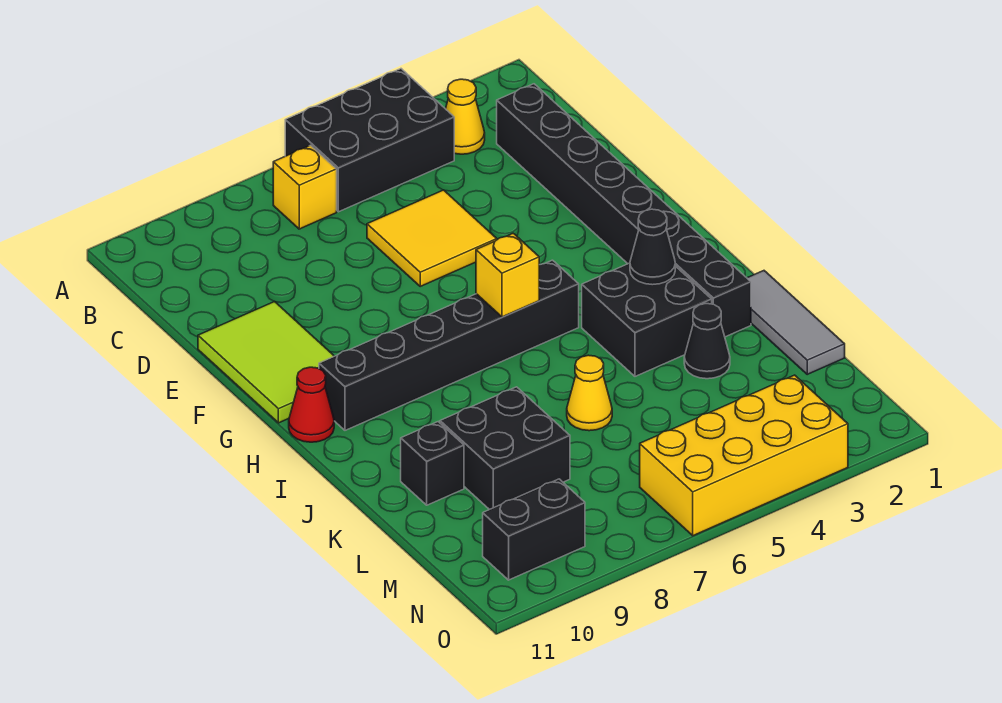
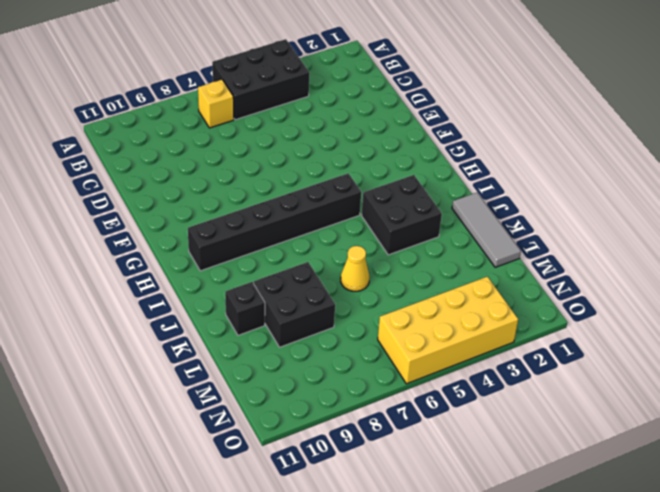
none -> yellow 1x1 cone [446,79,485,154]
none -> black 1x8 brick [497,84,751,337]
none -> yellow 2x2 tile [367,190,497,286]

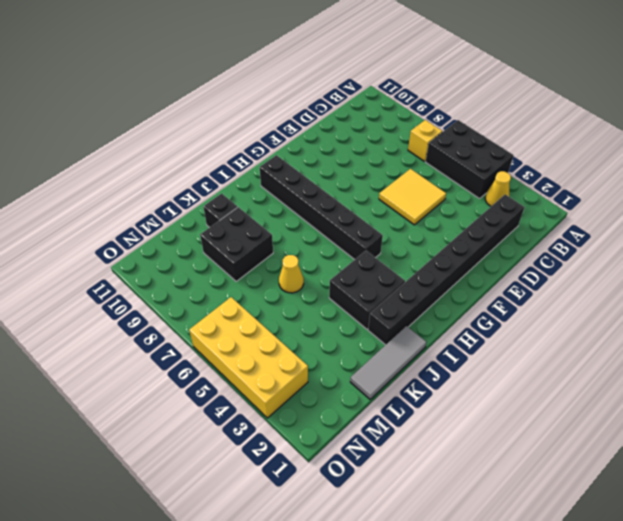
none -> lime 2x3 tile [198,302,334,423]
none -> red 1x1 cone [289,367,334,442]
none -> black 1x1 cone [684,304,730,379]

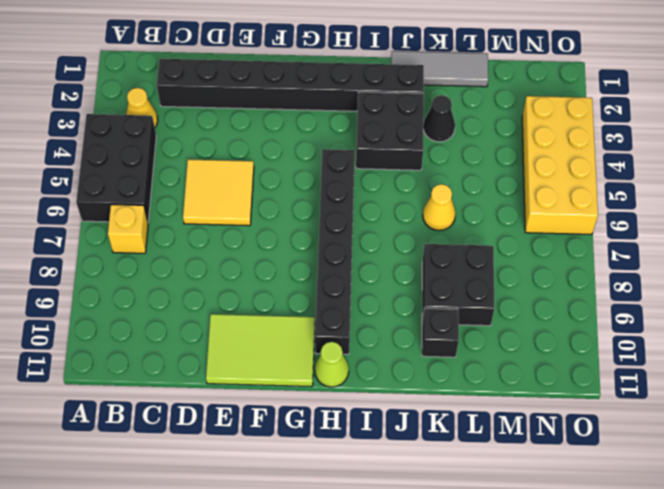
lime 1x1 cone [315,342,349,387] -> red 1x1 cone [289,367,334,442]
none -> black 1x2 brick [483,479,585,580]
none -> yellow 1x1 brick [476,233,540,317]
none -> black 1x1 cone [630,209,675,285]

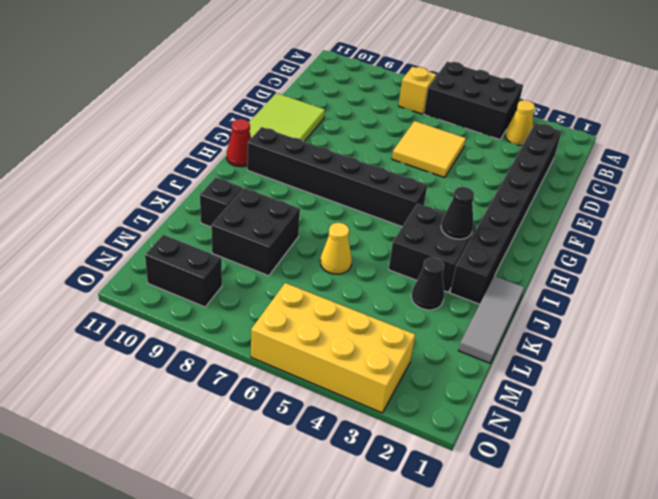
none -> yellow 1x1 brick [476,233,540,317]

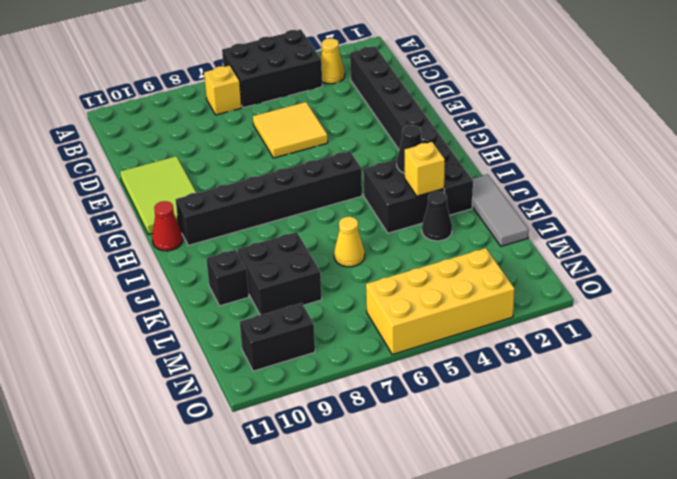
yellow 1x1 brick [405,142,445,196] -> yellow 1x1 brick moved to [476,233,540,317]

